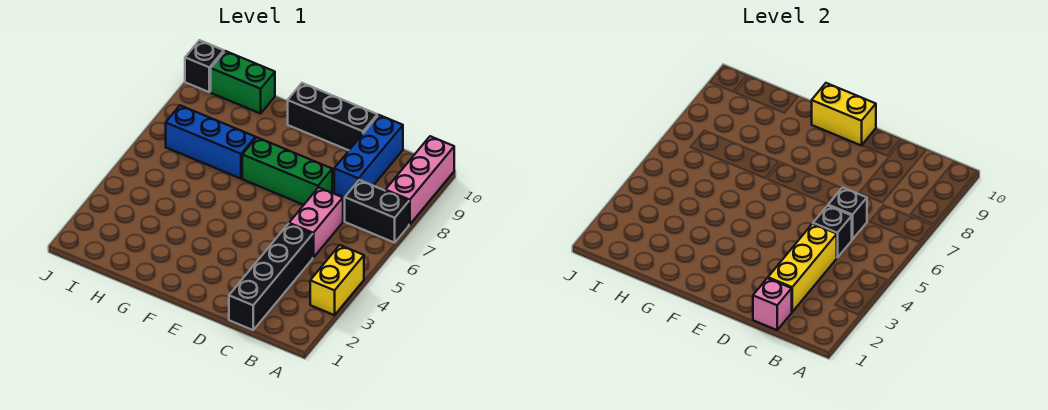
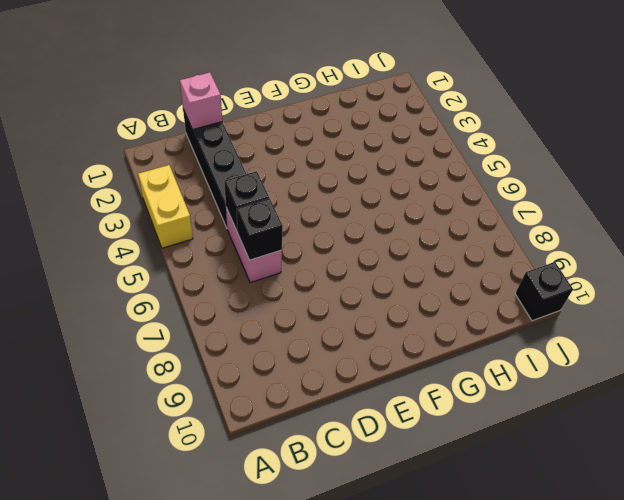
none -> black 1x2 brick [345,180,409,243]
none -> pink 1x3 brick [385,136,454,225]
none -> blue 1x3 brick [334,115,403,197]

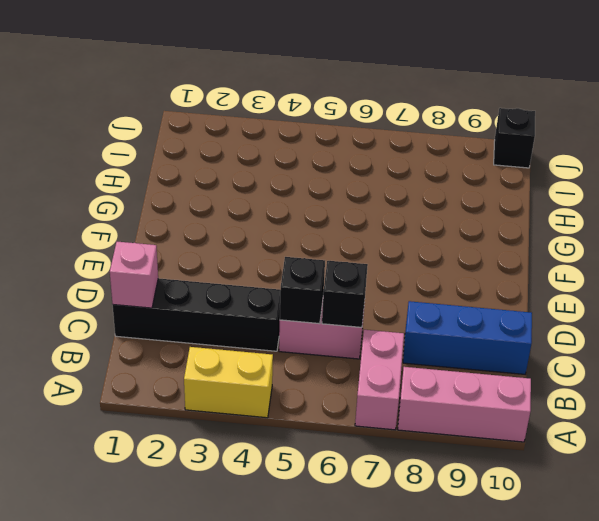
pink 1x2 brick [355,330,404,430] -> black 1x2 brick [345,180,409,243]
none -> green 1x3 brick [242,137,332,205]
none -> black 1x3 brick [288,83,377,150]
none -> blue 1x3 brick [166,105,255,179]

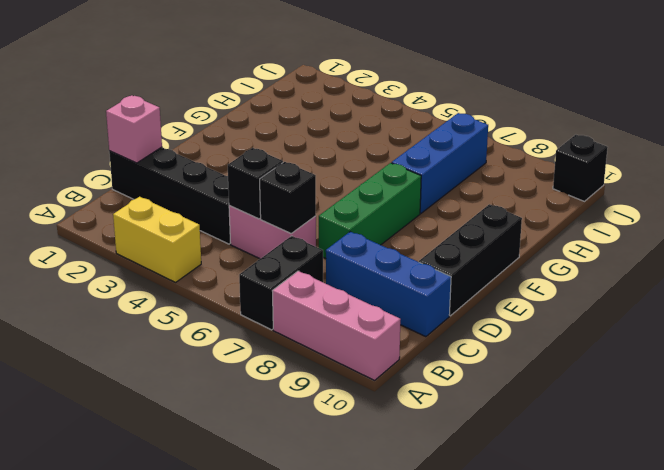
none -> green 1x2 brick [211,51,275,114]
none -> yellow 1x3 brick [768,224,837,312]
none -> yellow 1x2 brick [812,83,876,146]

